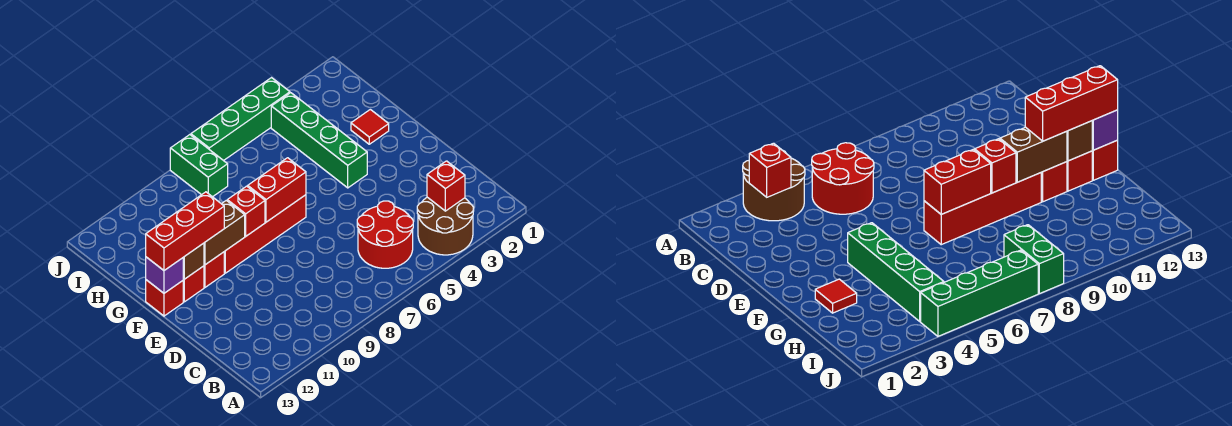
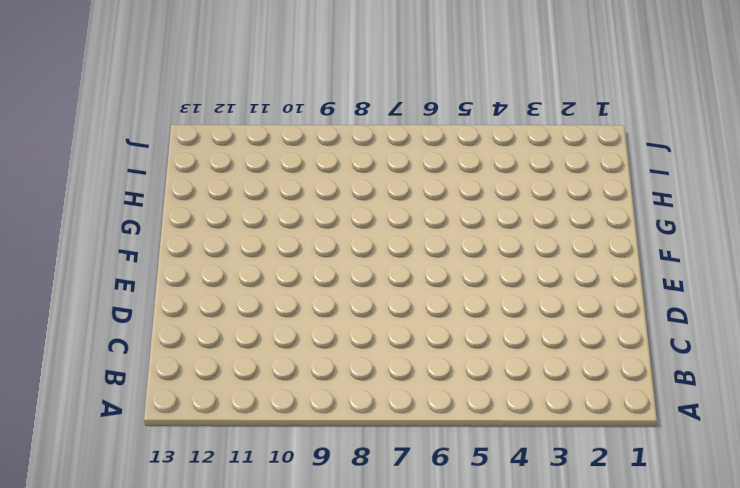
none -> brown 2x2 round brick [417,197,474,255]
none -> red 2x2 round brick [357,201,413,268]
none -> green 1x4 brick [271,93,367,188]

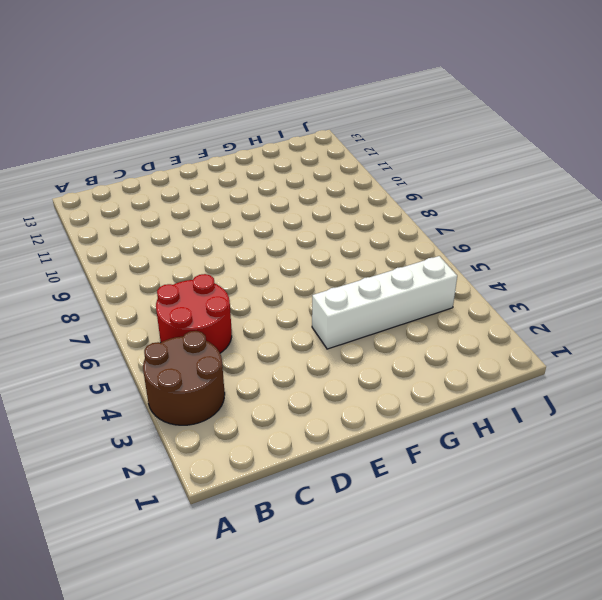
white 1x4 brick [312,256,457,349] -> green 1x4 brick [271,93,367,188]
none -> red 1x4 brick [224,195,306,273]
none -> red 1x1 brick [204,252,224,287]
none -> red 1x1 brick [183,266,204,302]

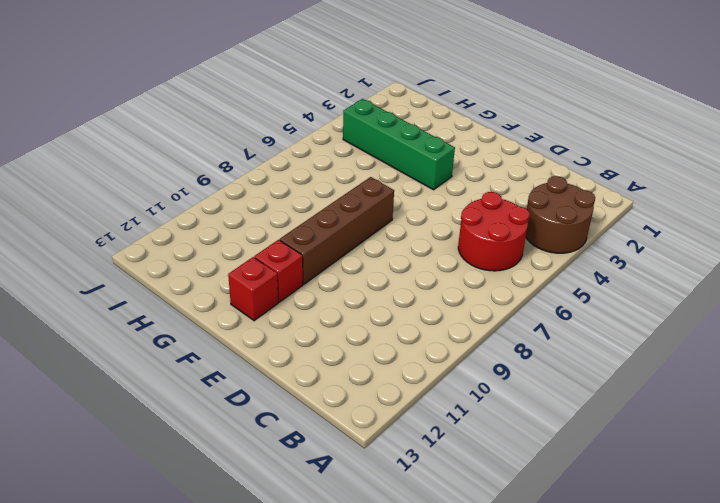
brown 1x4 brick [280,177,394,284] -> red 1x4 brick [224,195,306,273]
none -> red 1x1 brick [146,280,183,316]
none -> red 1x1 tile [351,109,389,144]
none -> green 1x2 brick [170,135,228,197]

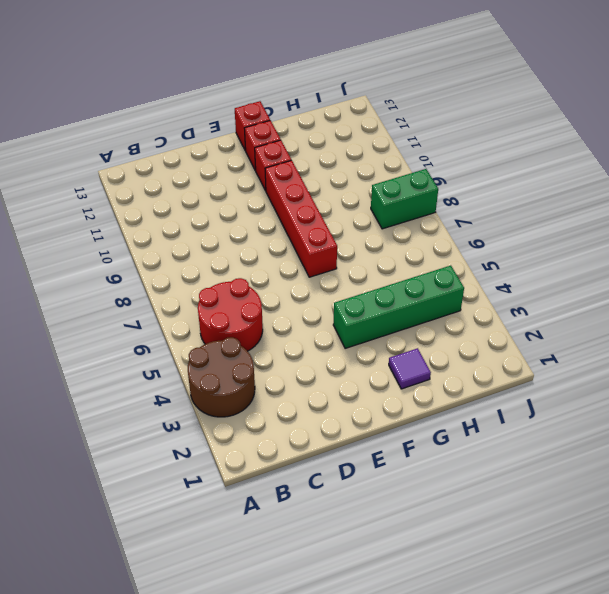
purple 1x1 tile [389,348,431,389] -> red 1x1 tile [351,109,389,144]
none -> green 1x4 brick [191,78,290,161]
none -> red 1x1 brick [427,161,465,211]
none -> red 1x2 brick [248,158,306,222]

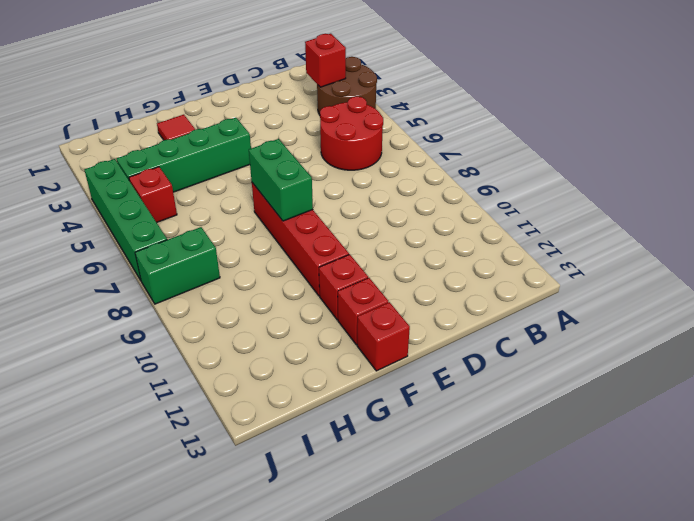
green 1x2 brick [249,139,313,221] -> red 1x2 brick [248,158,306,222]
red 1x1 brick [129,167,177,223] -> red 1x1 brick moved to [227,186,265,236]
none -> brown 1x2 brick [204,200,245,265]
none -> brown 1x1 brick [183,243,204,279]
none -> purple 1x1 brick [146,257,183,293]

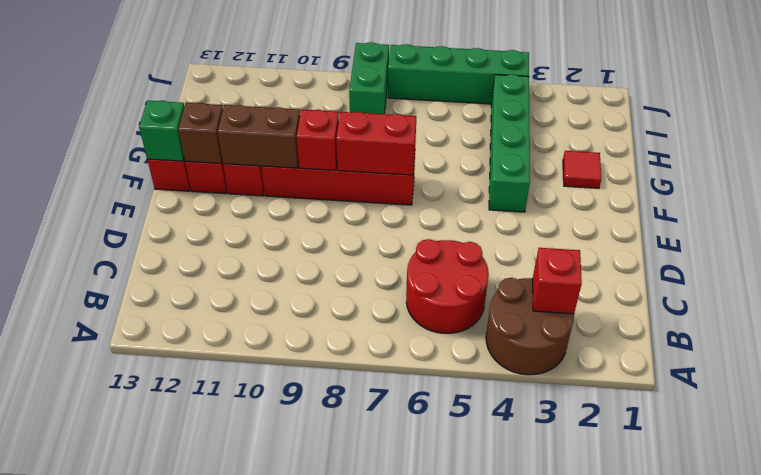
green 1x1 brick [139,100,184,161] -> purple 1x1 brick [146,257,183,293]
none -> red 1x3 brick [146,192,224,270]

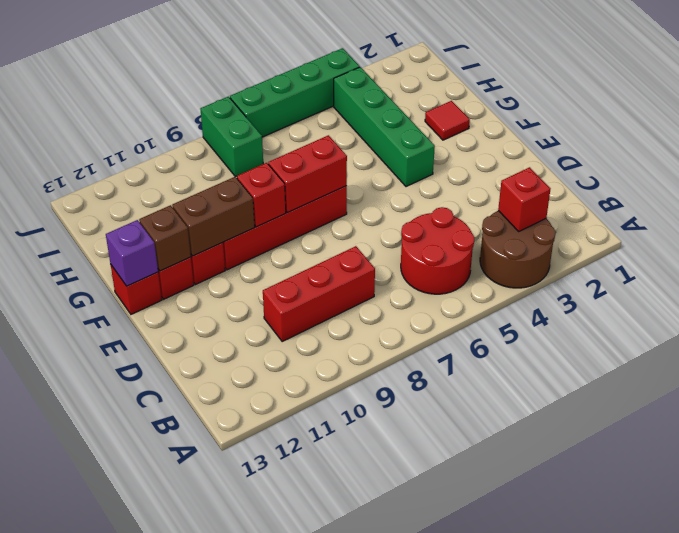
red 1x3 brick [263,246,375,341] -> red 1x3 brick moved to [146,192,224,270]

